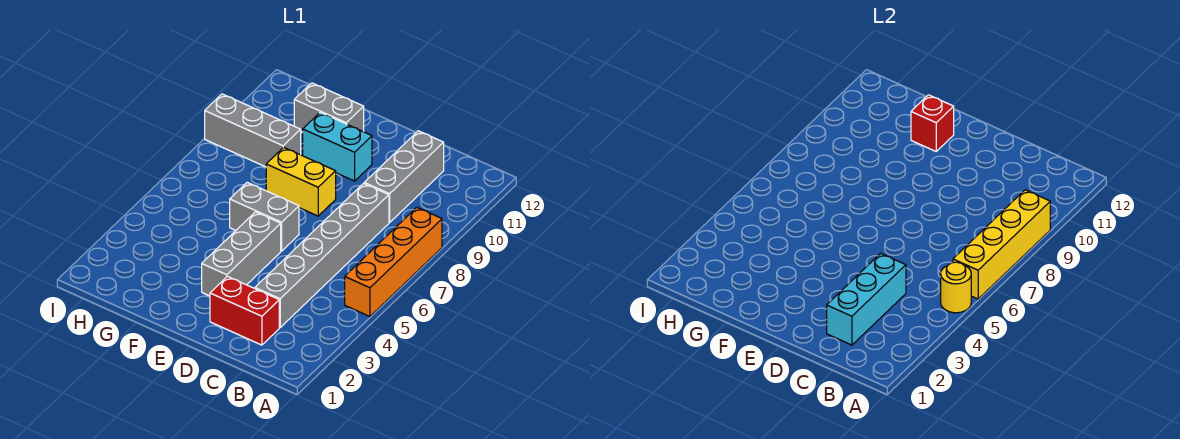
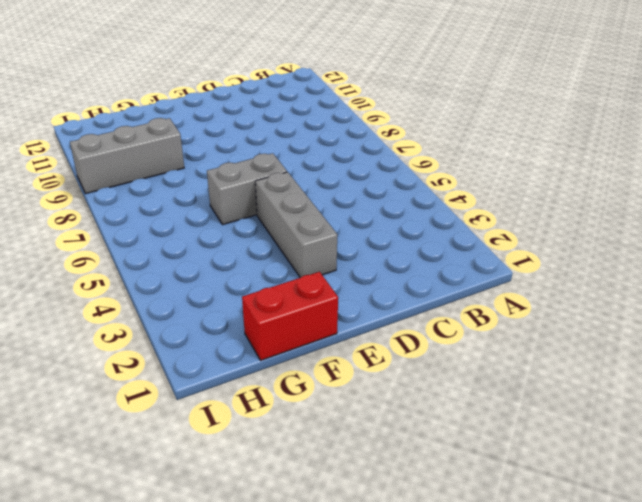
red 1x2 brick [242,272,338,360] -> red 1x2 brick moved to [210,276,279,345]
none -> orange 1x4 brick [345,208,442,317]
none -> grey 1x6 brick [255,183,389,327]
none -> grey 1x3 brick [364,131,444,223]

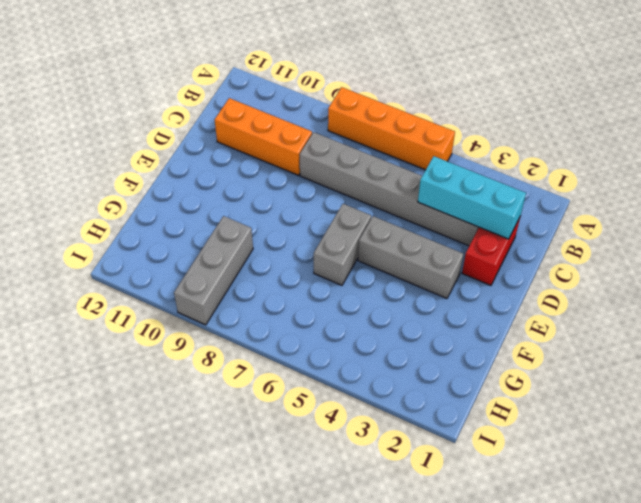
orange 1x3 brick [215,98,312,175] -> grey 1x3 brick [364,131,444,223]
none -> yellow 1x2 brick [266,147,336,216]
none -> cyan 1x2 brick [303,112,372,181]
none -> grey 1x2 brick [294,83,364,132]

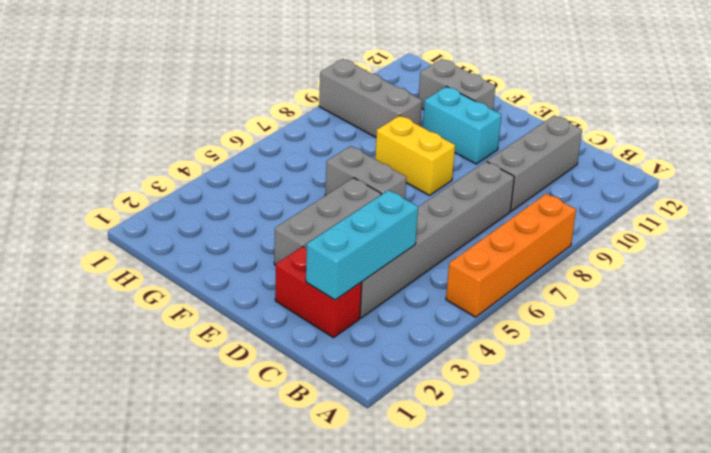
none -> yellow 1x1 round brick [941,262,971,313]
none -> yellow 1x4 brick [953,190,1050,299]
none -> red 1x1 brick [911,95,954,151]

